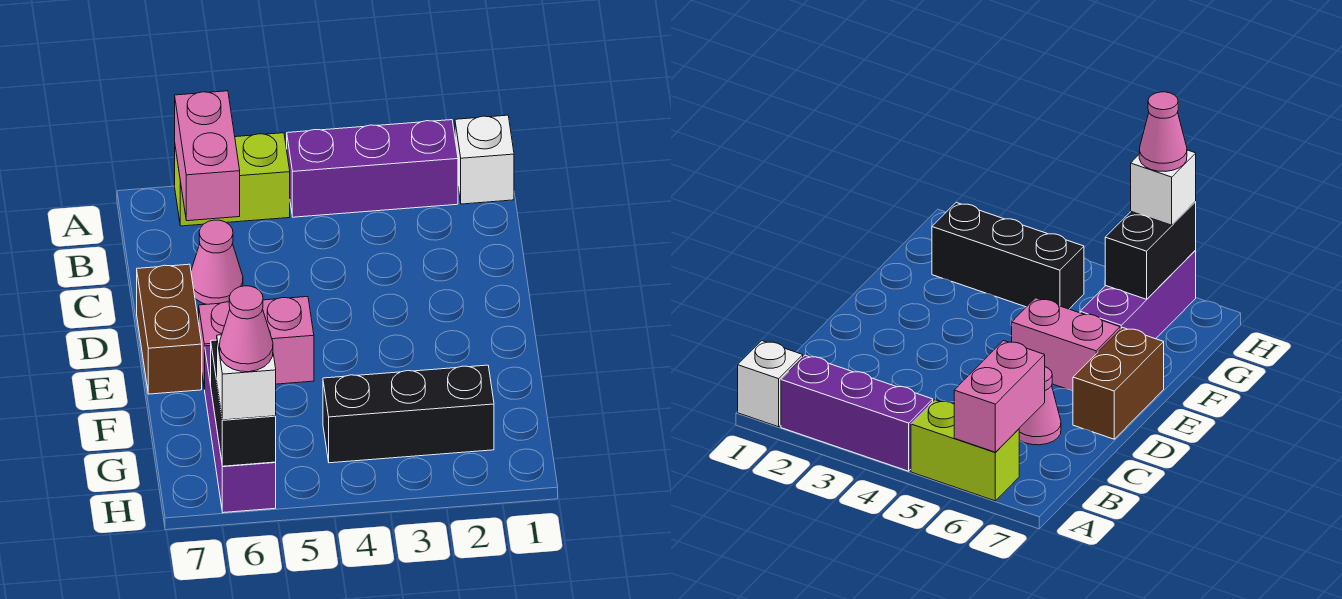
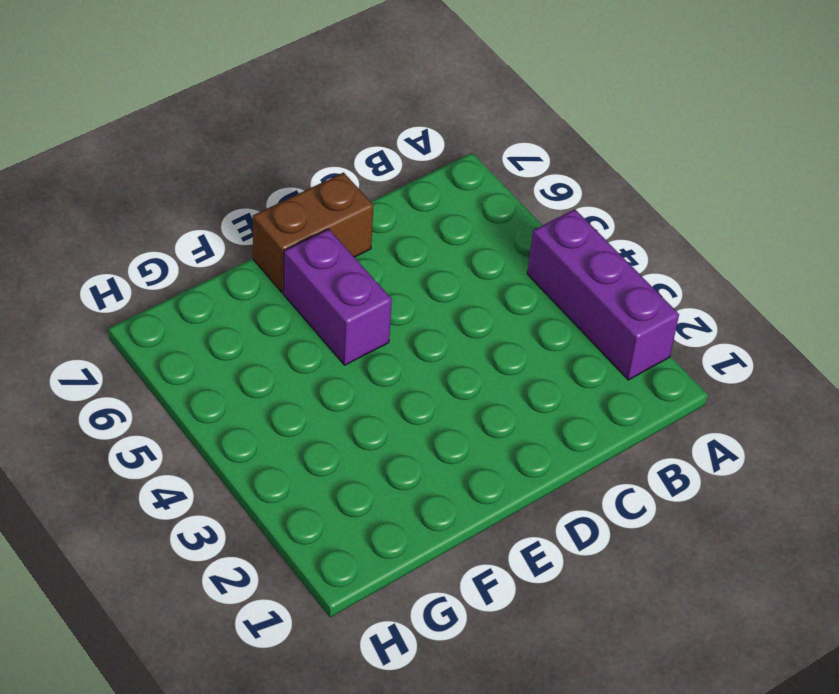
purple 1x2 brick [283,229,392,365] -> pink 1x2 brick [199,297,314,389]
none -> white 1x1 brick [455,115,514,204]
none -> lime 1x2 brick [175,133,290,226]
none -> pink 1x1 cone [191,220,243,304]

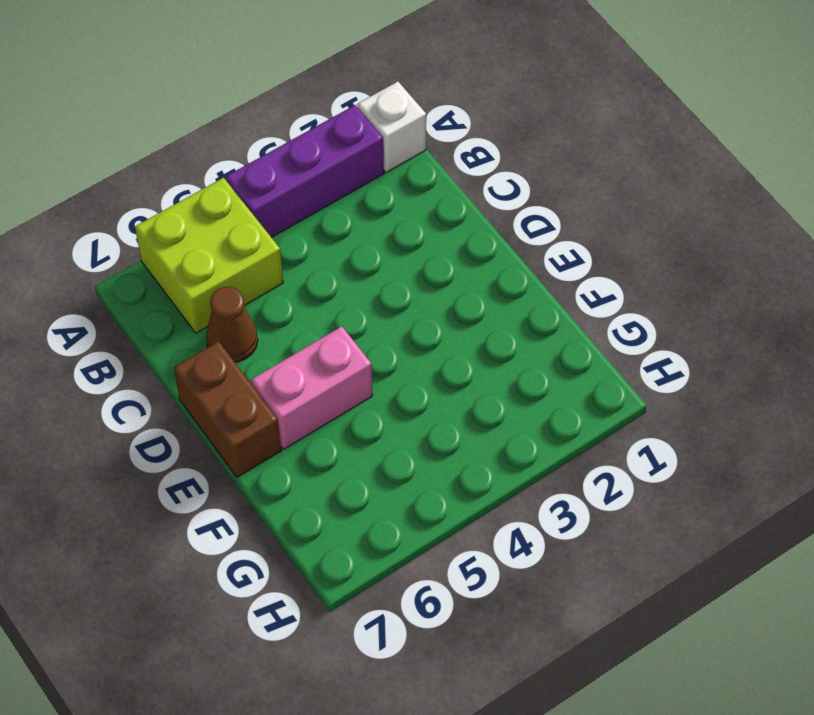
lime 2x2 brick [135,178,283,333] -> lime 1x2 brick [175,133,290,226]
brown 1x1 cone [206,287,258,362] -> pink 1x1 cone [191,220,243,304]
none -> purple 1x3 brick [205,346,276,513]
none -> black 1x3 brick [323,365,494,463]
none -> pink 1x2 brick [175,91,240,221]

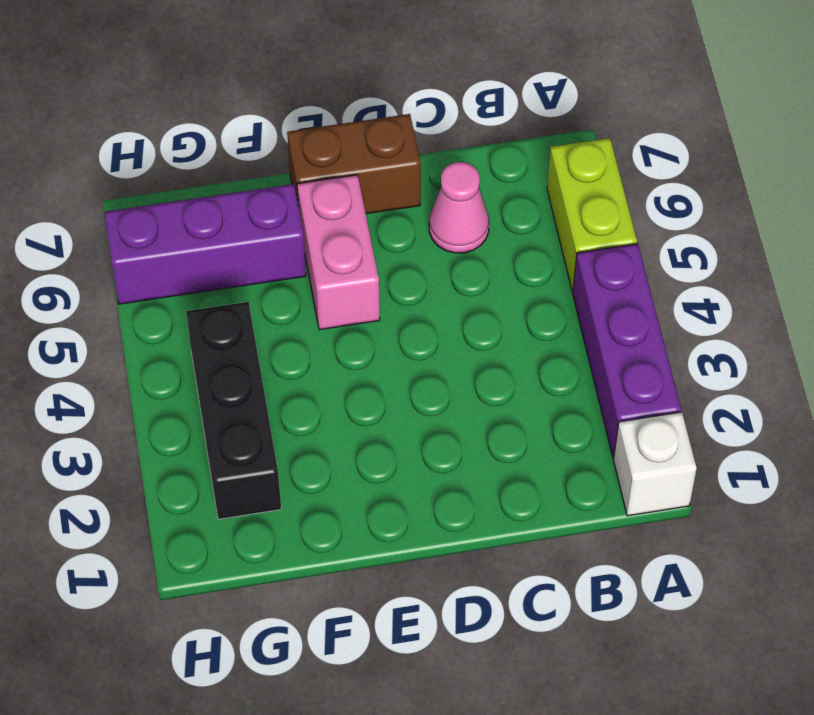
none -> pink 1x2 brick [175,91,240,221]
none -> black 1x2 brick [211,340,276,466]
none -> white 1x1 brick [217,335,276,420]

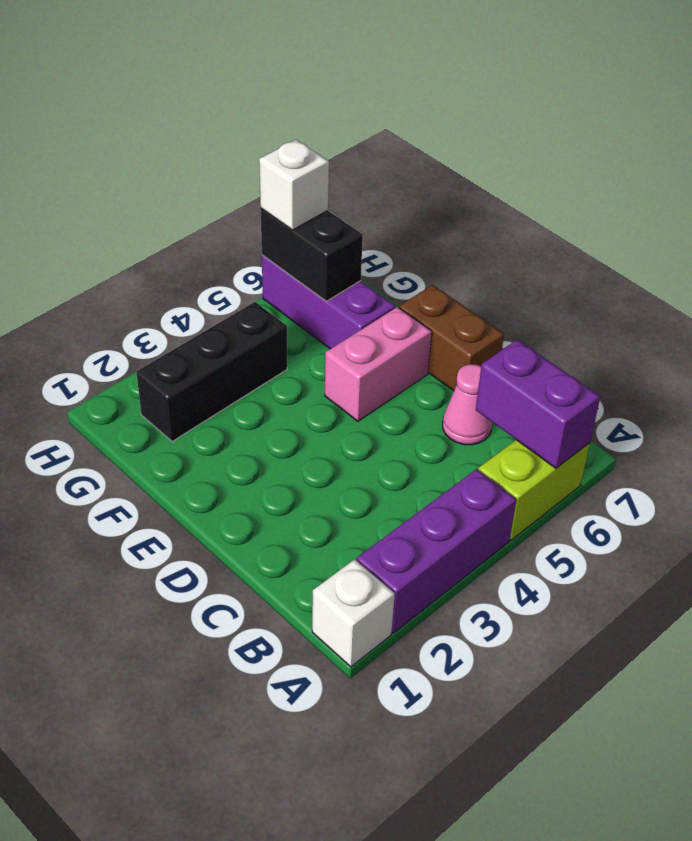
purple 1x2 brick [476,340,600,468] -> pink 1x2 brick [175,91,240,221]
none -> pink 1x1 cone [220,286,273,372]

